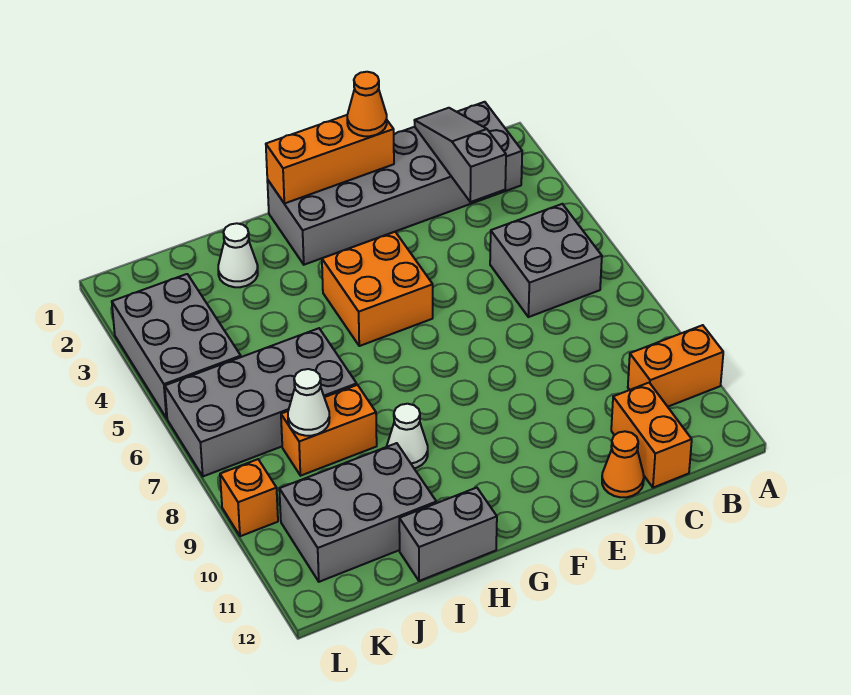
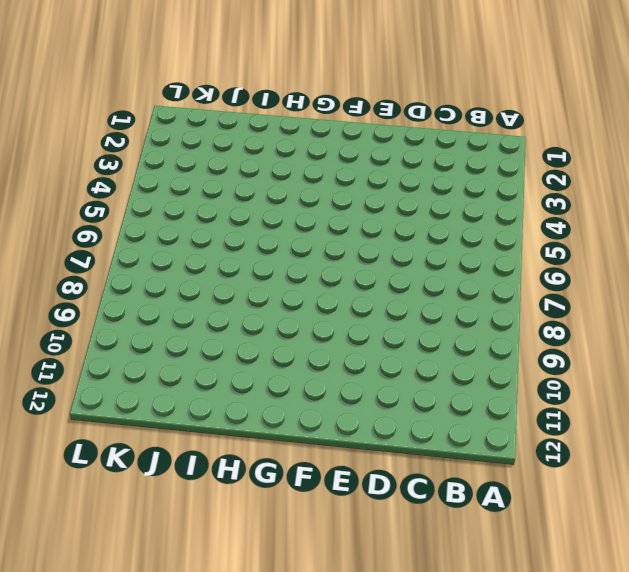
none -> orange 1x2 brick [628,325,723,407]
none -> grey 2x6 brick [267,102,522,265]
none -> grey 2x2 brick [490,204,602,317]

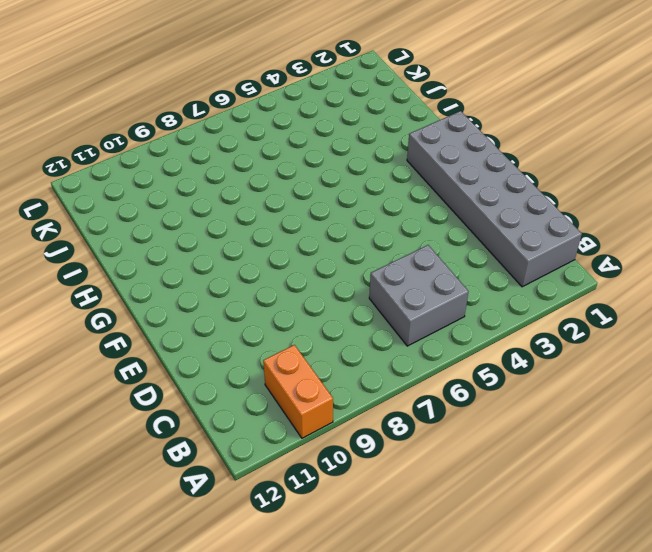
none -> orange 1x2 brick [611,383,692,488]
none -> orange 1x1 cone [602,431,644,497]
none -> orange 2x2 brick [322,232,433,346]

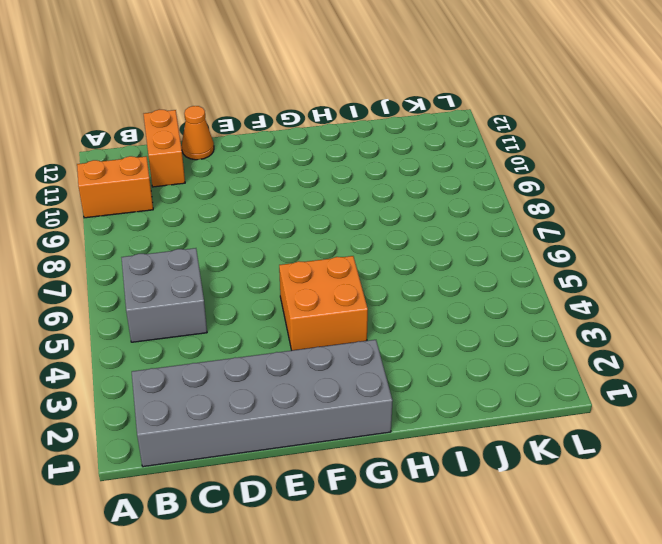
none -> white 1x1 cone [387,404,428,468]
none -> grey 1x2 brick [399,488,497,581]
none -> white 1x1 cone [218,223,258,287]

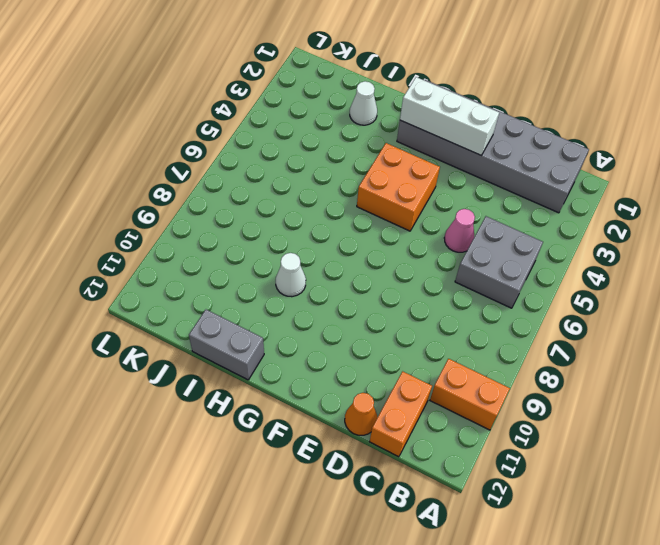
pink 1x1 cone [444,209,475,252] -> none
white 1x3 brick [400,77,499,155] -> none
none -> grey 2x4 brick [165,328,357,476]
none -> orange 1x2 brick [281,385,377,476]
none -> grey 2x3 brick [279,443,436,582]

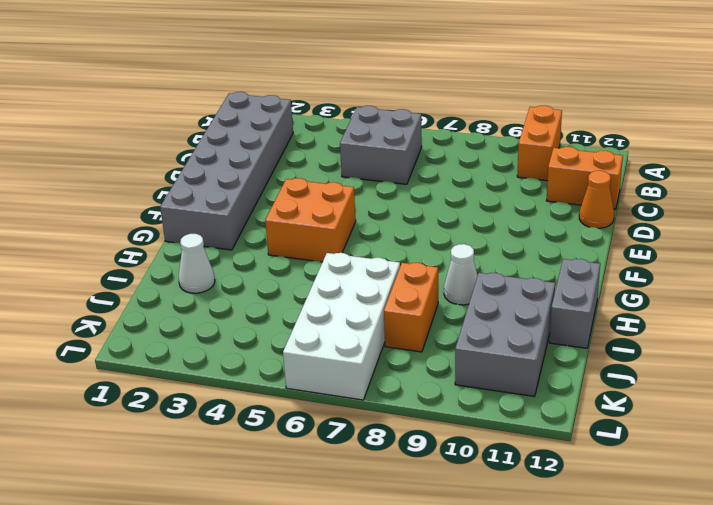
white 2x4 brick [283,253,400,400] -> grey 2x4 brick [165,328,357,476]
none -> grey 2x3 brick [112,274,241,418]
none -> orange 1x1 brick [220,459,278,536]
none -> grey 1x3 slope [414,108,506,202]

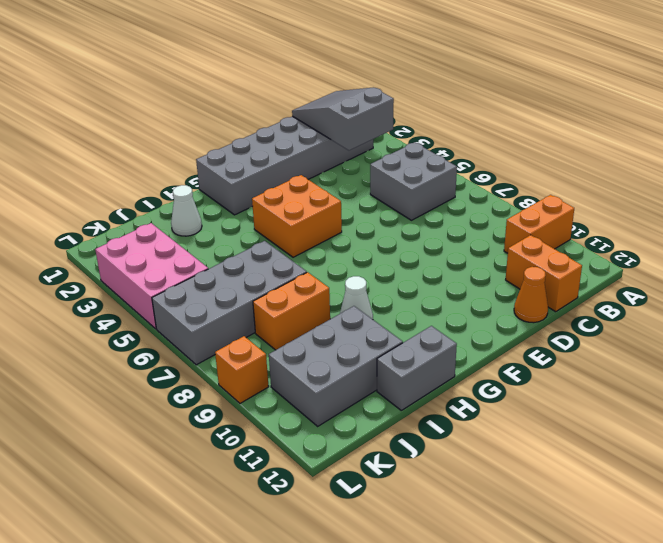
grey 2x3 slope [292,88,394,150] -> grey 1x3 slope [414,108,506,202]
pink 2x3 brick [95,223,208,329] -> grey 2x3 brick [112,274,241,418]
none -> orange 1x3 brick [266,115,394,204]
none -> white 1x1 cone [288,369,330,436]
none -> orange 1x1 cone [347,72,387,136]

